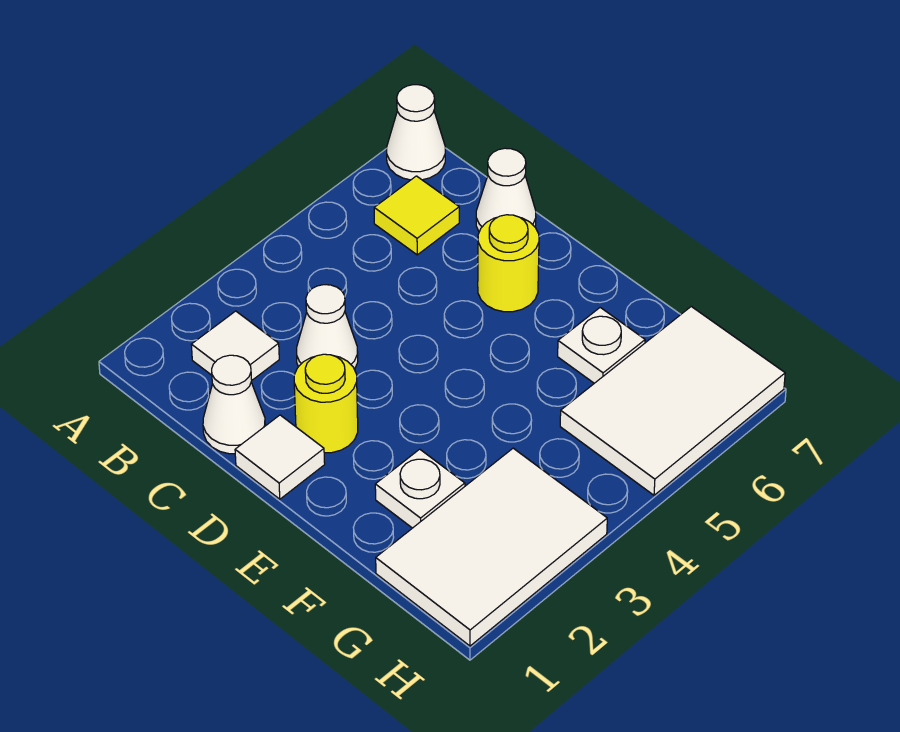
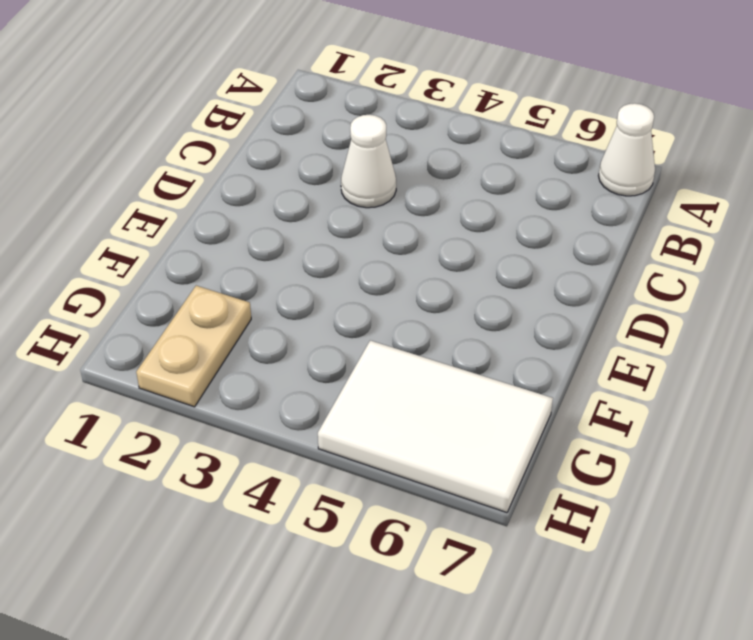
tan 1x2 plate [136,286,251,407] -> white 2x3 tile [376,448,607,646]
none -> white 1x1 tile [191,311,279,380]
none -> yellow 1x1 tile [374,176,459,255]
none -> white 1x1 cone [203,355,265,454]

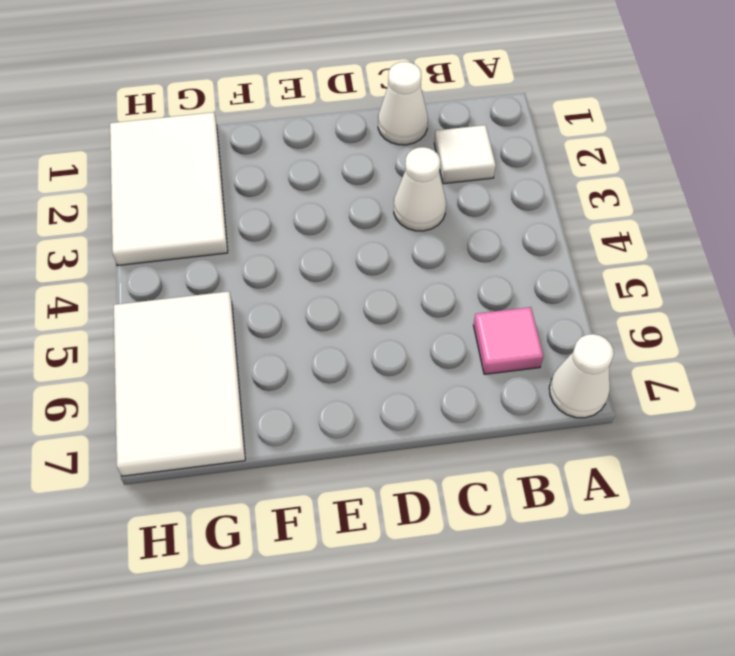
pink 1x1 tile [473,307,543,374] -> yellow 1x1 tile [374,176,459,255]
none -> white 1x1 cone [476,148,536,232]
none -> white 1x1 tile [235,415,325,499]
none -> yellow 1x1 round brick [294,354,358,453]

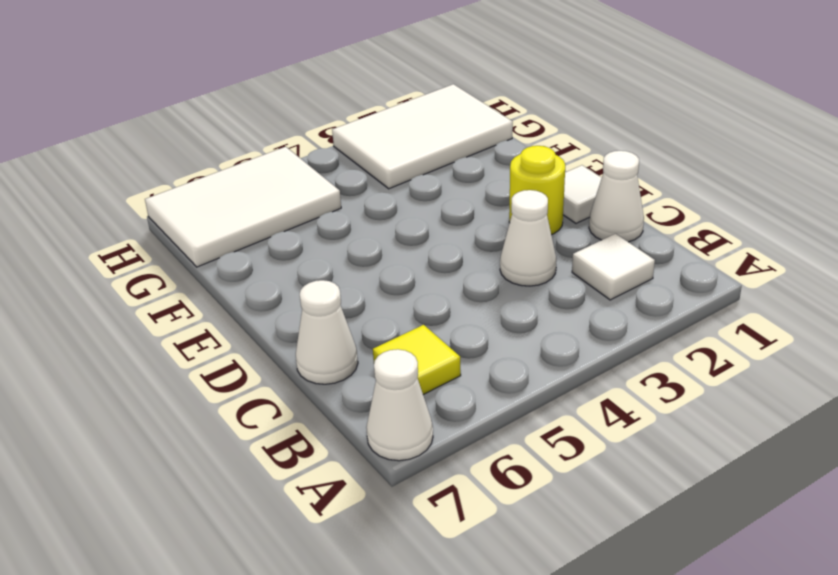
none -> yellow 1x1 round brick [478,215,539,312]
none -> white 1x1 plate [375,449,465,528]
none -> white 1x1 plate [558,308,645,383]

